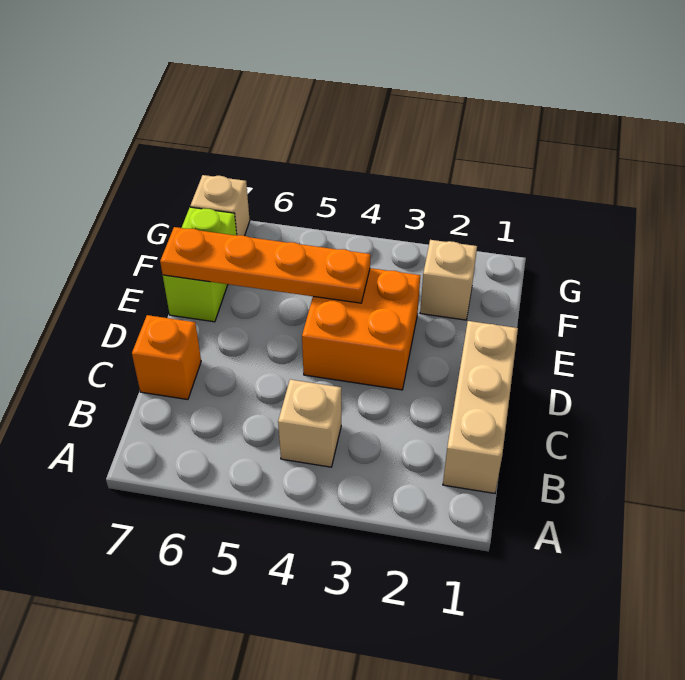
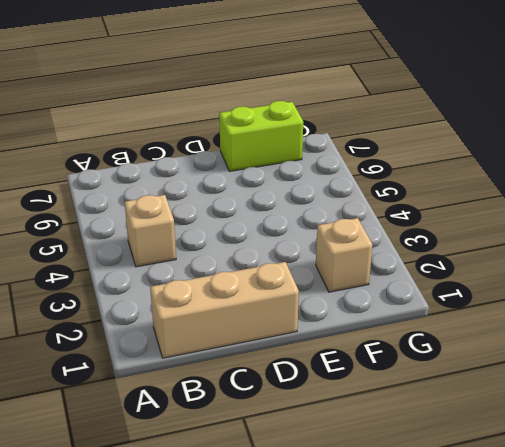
none -> orange 1x1 brick [132,315,201,400]
none -> orange 2x2 brick [302,268,420,390]

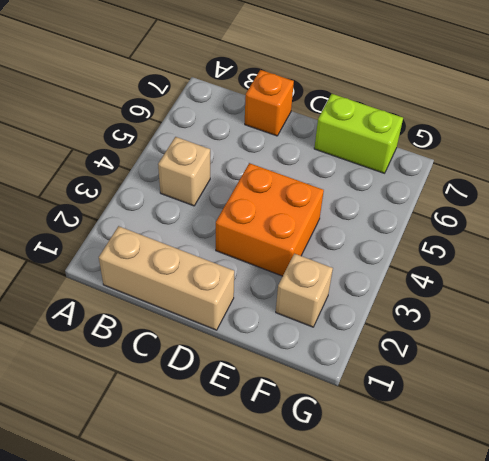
none -> tan 1x1 brick [190,175,250,236]
none -> orange 1x4 plate [160,227,370,303]

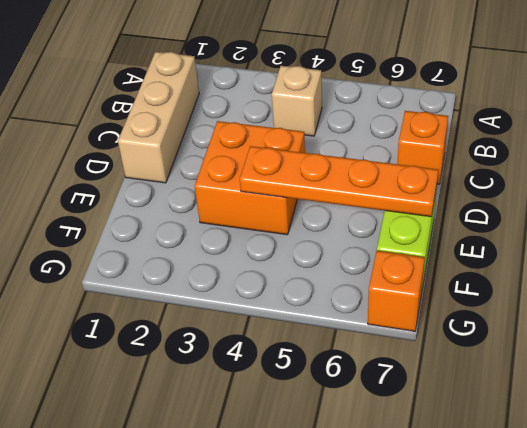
orange 1x1 brick [368,251,425,331] -> tan 1x1 brick [190,175,250,236]
none -> tan 1x1 brick [420,240,477,320]

